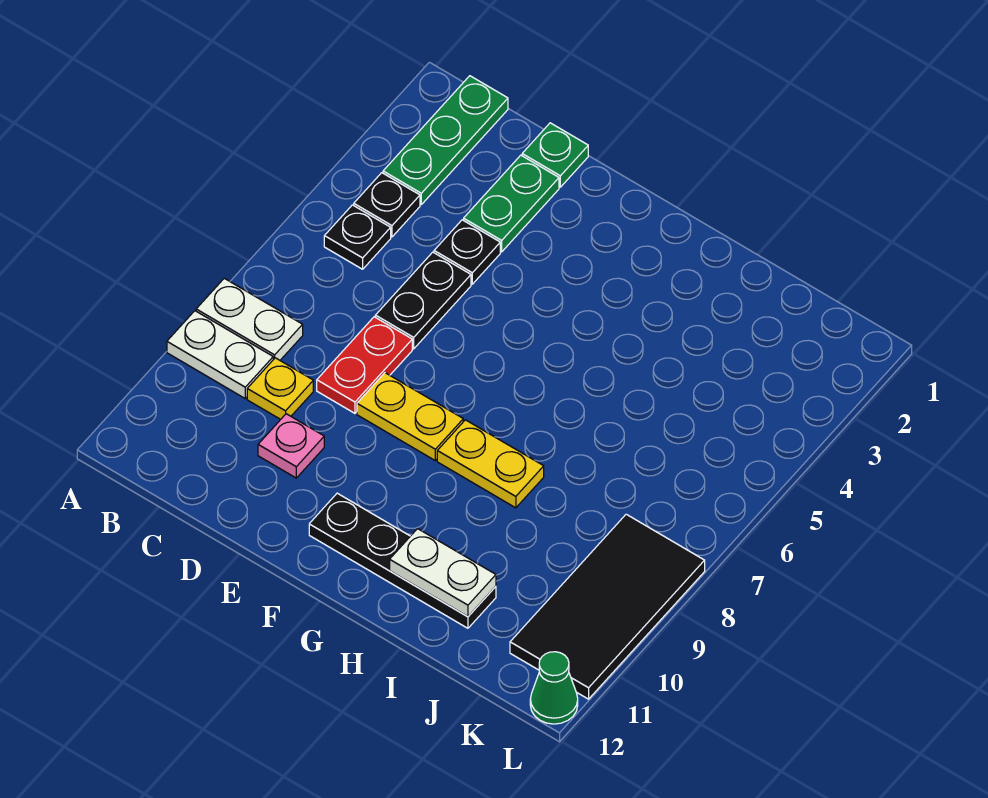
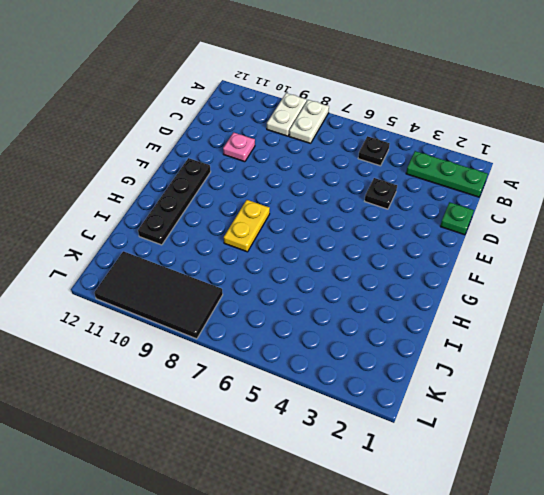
none -> black 1x1 plate [354,173,420,237]
none -> yellow 1x1 plate [247,358,313,419]
none -> green 1x2 plate [464,155,559,252]

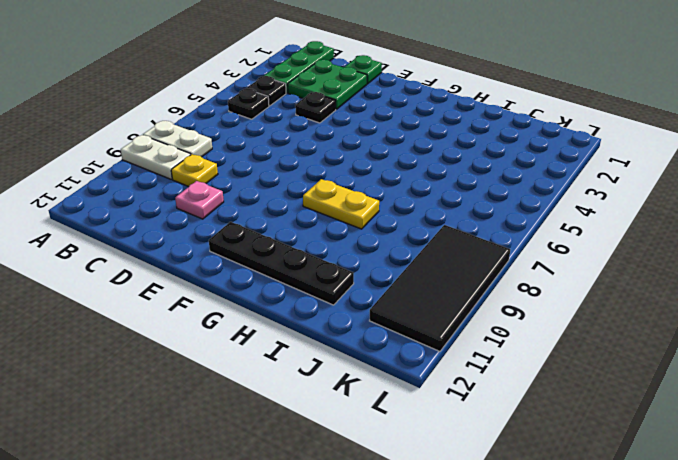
green 2x2 plate [288,60,367,109] -> green 1x2 plate [464,155,559,252]
none -> black 1x2 plate [375,252,471,349]
none -> red 1x2 plate [317,317,412,413]
none -> yellow 1x2 plate [357,373,463,460]

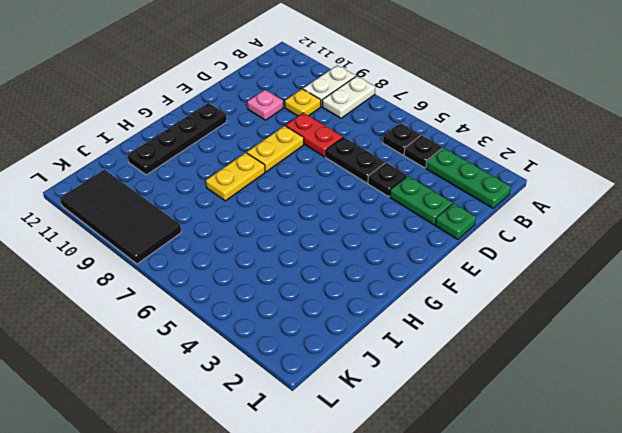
none -> green 1x1 cone [530,652,578,724]
none -> white 1x2 plate [390,529,496,617]

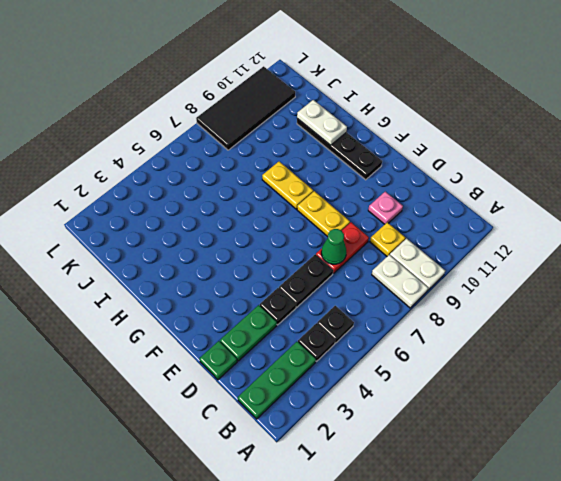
green 1x1 cone [321,229,347,264] -> green 1x1 cone moved to [530,652,578,724]

